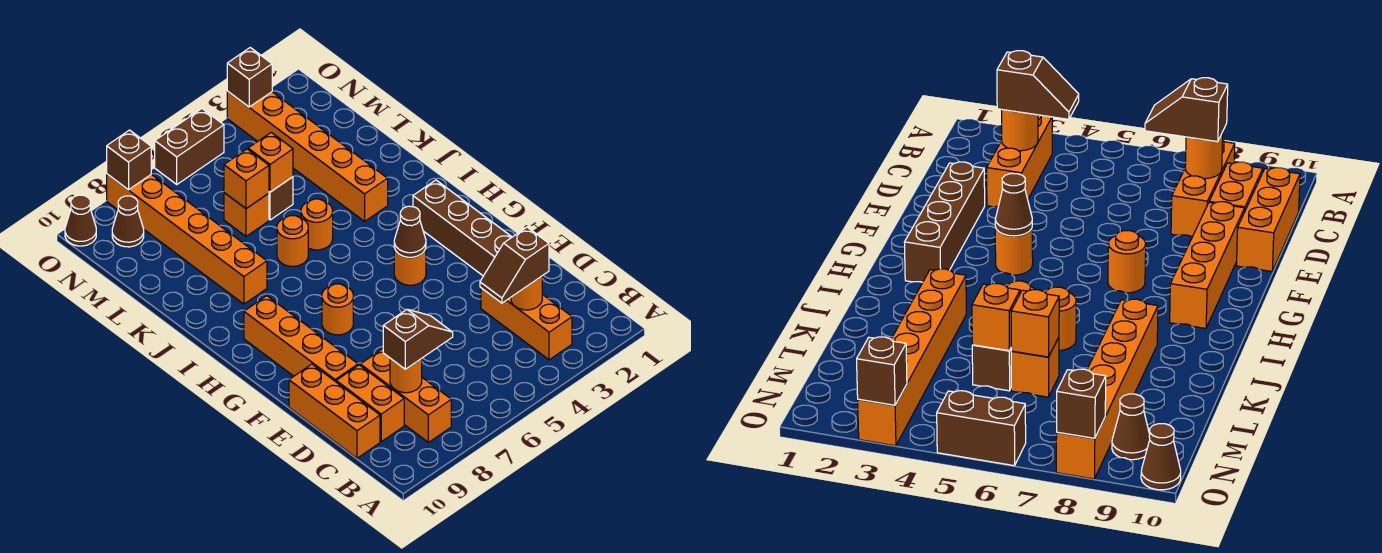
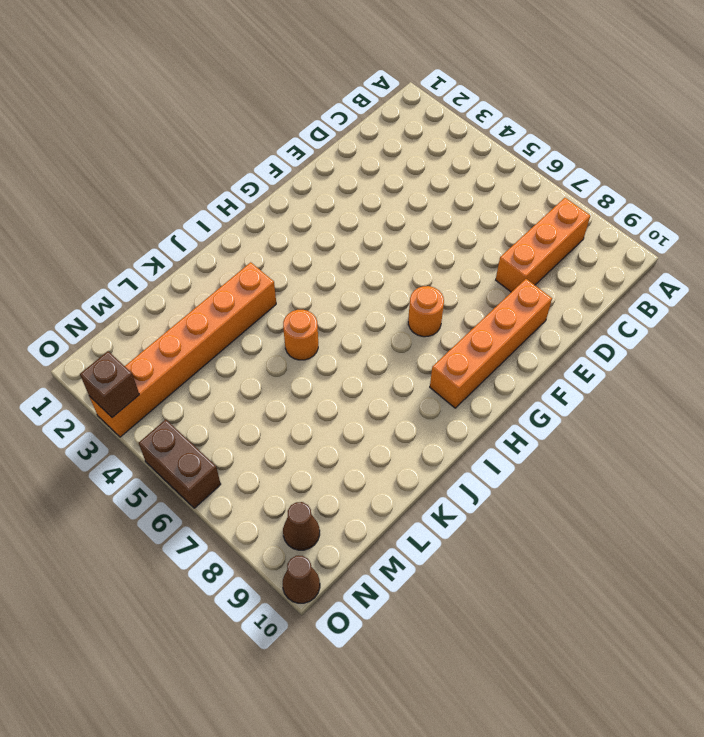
none -> orange 1x3 brick [481,288,572,360]
none -> orange 1x2 brick [336,365,404,442]
none -> orange 1x3 brick [289,364,380,458]

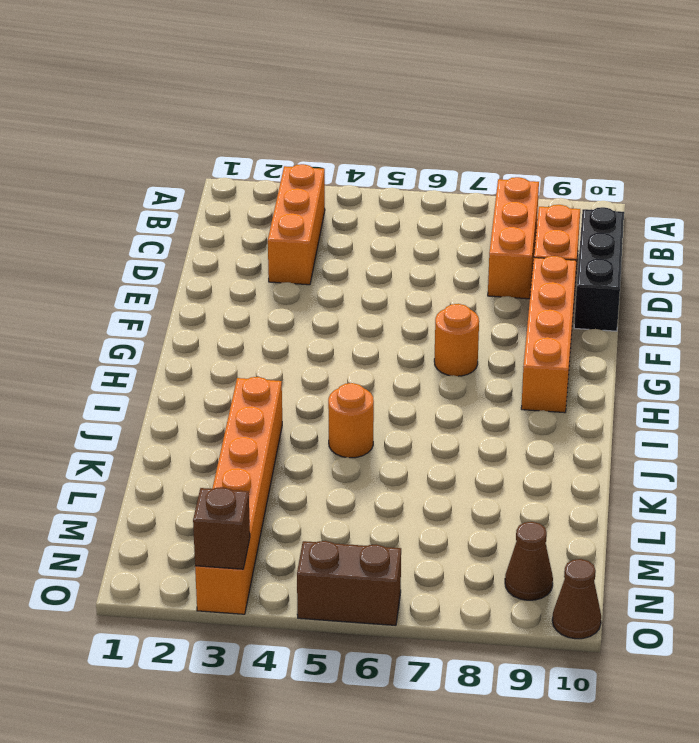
black 1x3 brick [574,207,624,331] -> orange 1x3 brick [289,364,380,458]
none -> brown 1x4 brick [413,180,512,276]
none -> orange 1x1 round brick [394,248,426,285]
none -> orange 1x1 round brick [277,216,308,266]

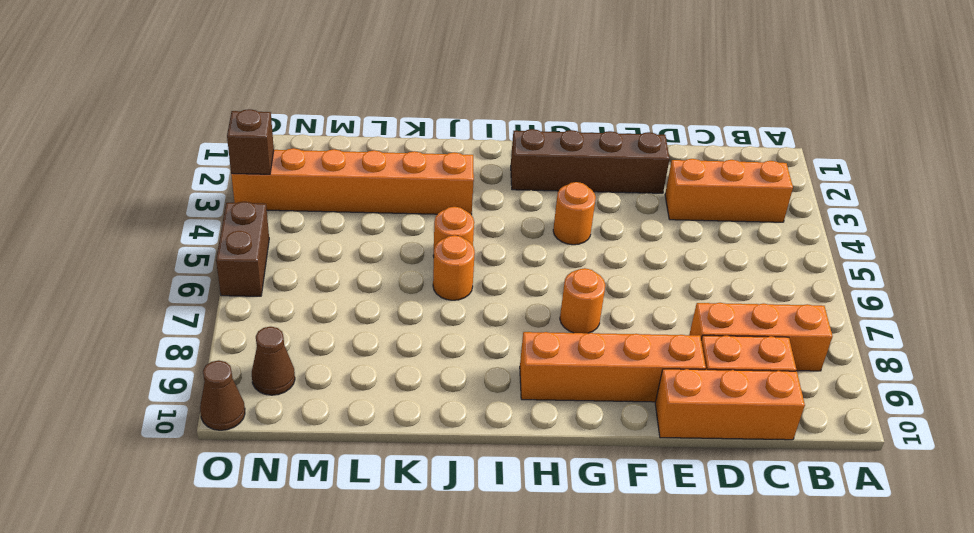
none -> orange 1x6 brick [107,174,267,304]
none -> brown 1x1 brick [269,177,293,220]
none -> orange 1x1 brick [224,193,269,236]

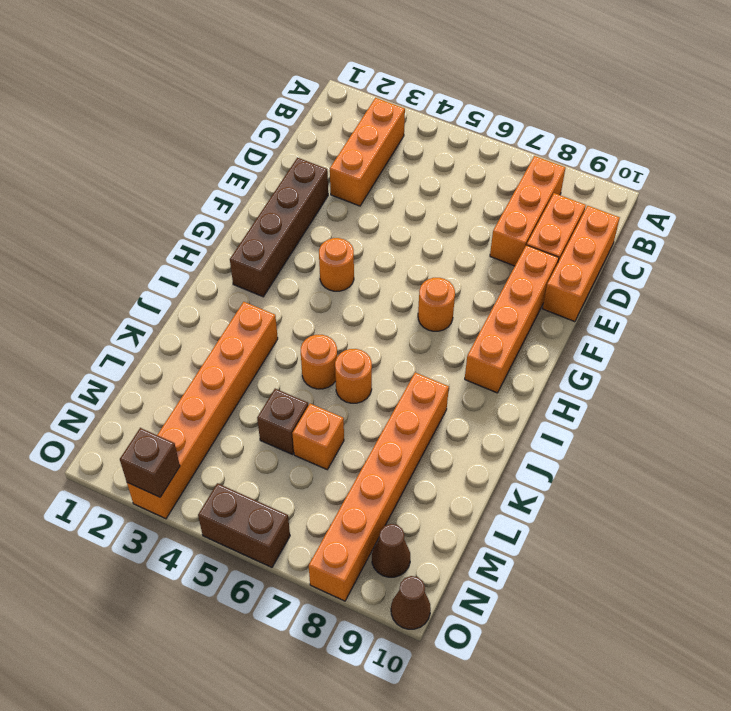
none -> orange 1x1 round brick [511,276,542,310]
none -> orange 1x1 round brick [390,358,422,393]
none -> brown 1x1 cone [394,206,426,257]

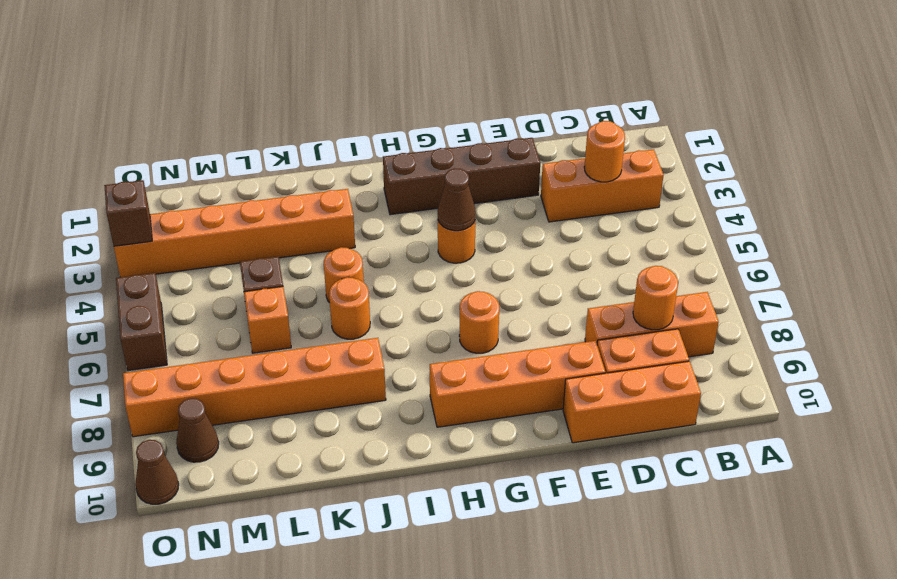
none -> orange 1x1 brick [248,133,293,192]
none -> orange 1x1 brick [224,149,269,208]
none -> brown 1x1 brick [107,130,151,190]

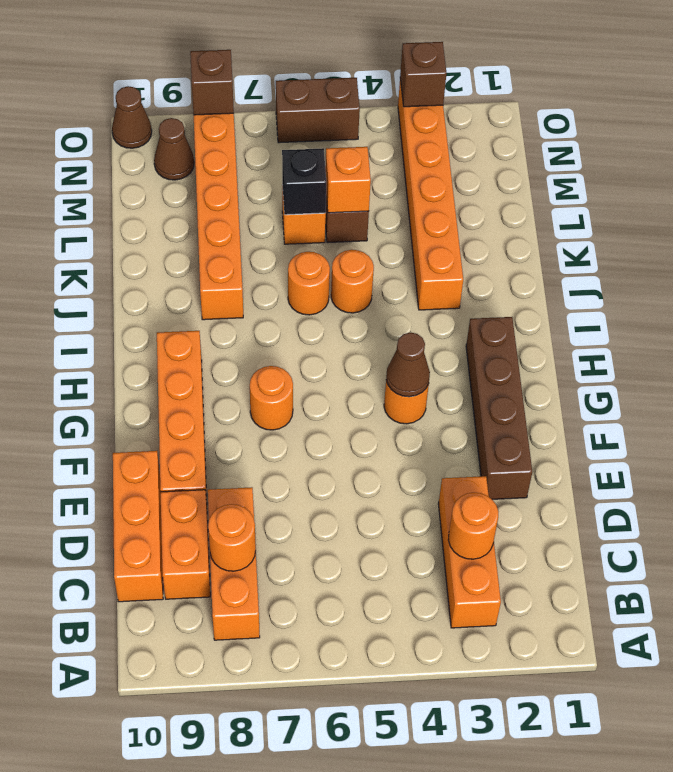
black 1x1 brick [282,148,326,215] -> orange 1x1 brick [224,149,269,208]
none -> brown 1x2 slope [480,227,549,303]
none -> brown 1x2 slope [383,309,453,369]

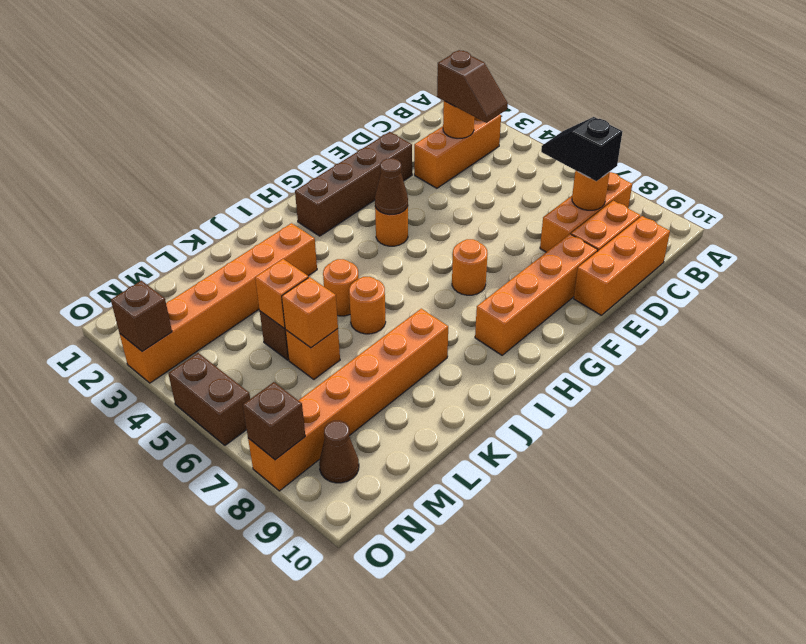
black 1x2 slope [541,117,623,181] -> brown 1x2 slope [383,309,453,369]
none -> brown 1x1 cone [65,195,96,246]

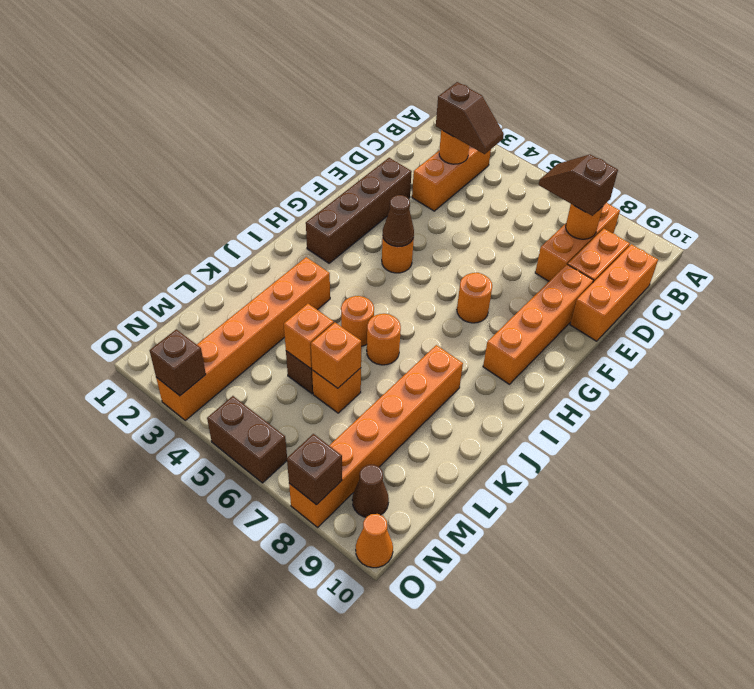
orange 1x1 cone [356,514,393,568] -> brown 1x1 cone [65,195,96,246]

